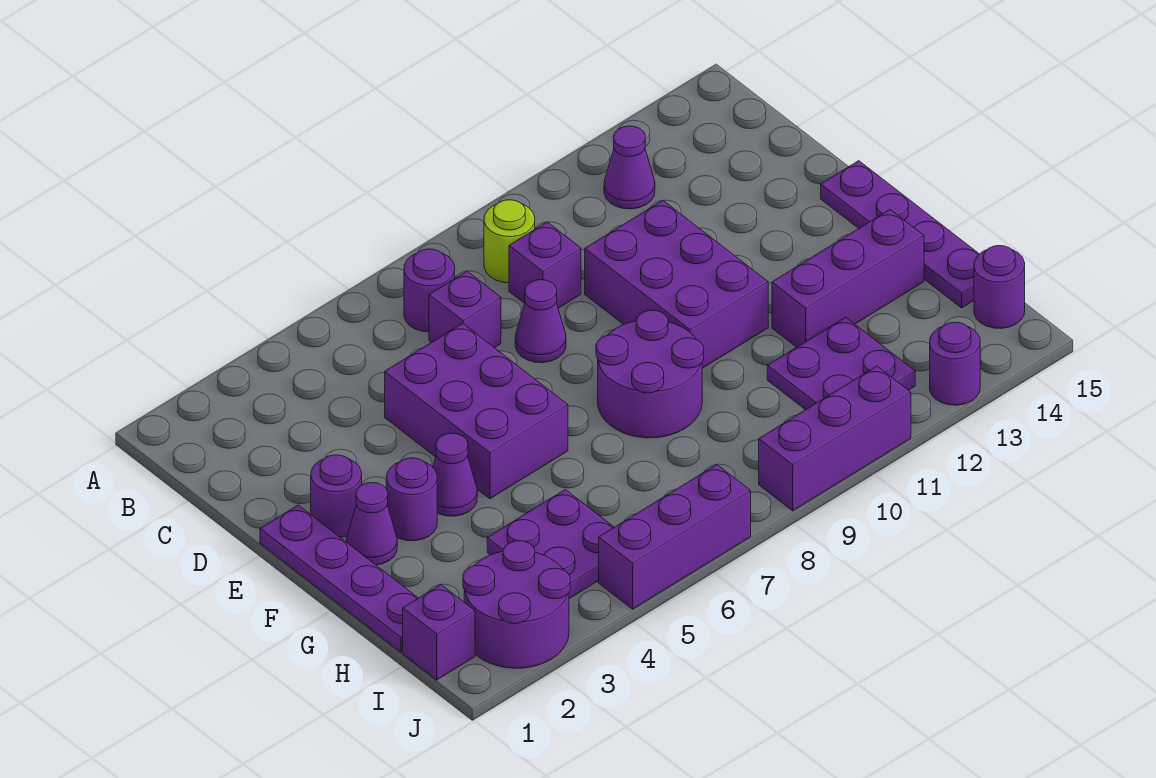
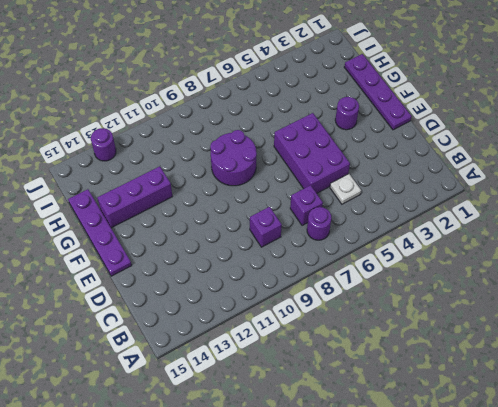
white 1x1 plate [330,174,361,204] -> none
none -> lime 1x1 round brick [484,200,535,283]
none -> purple 1x1 cone [604,126,655,209]
none -> purple 1x1 cone [515,280,566,363]

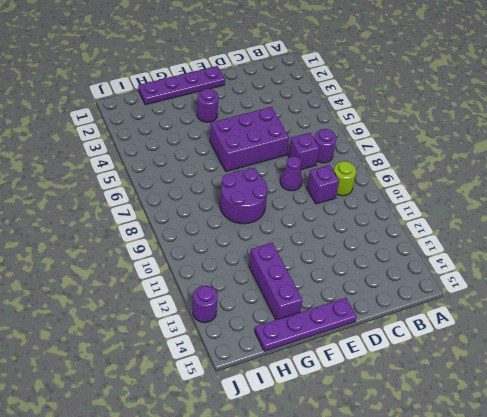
none -> purple 1x1 cone [604,126,655,209]
none -> purple 2x3 brick [585,201,768,368]
none -> purple 1x1 round brick [311,455,362,538]

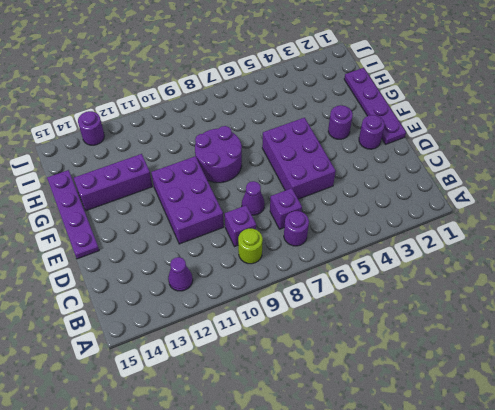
none -> purple 1x1 cone [346,482,397,565]
none -> purple 1x1 cone [433,433,477,516]
none -> purple 2x2 plate [487,490,614,599]

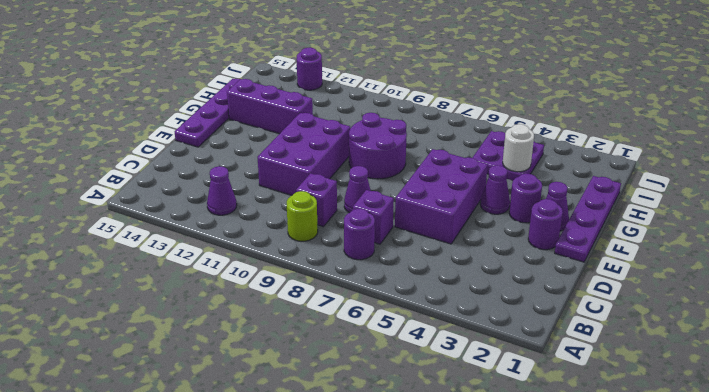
white 1x1 round brick [503,124,534,172] -> none
none -> purple 2x2 plate [767,317,915,410]
none -> purple 1x1 brick [403,585,475,680]
none -> purple 2x2 round brick [463,541,570,668]

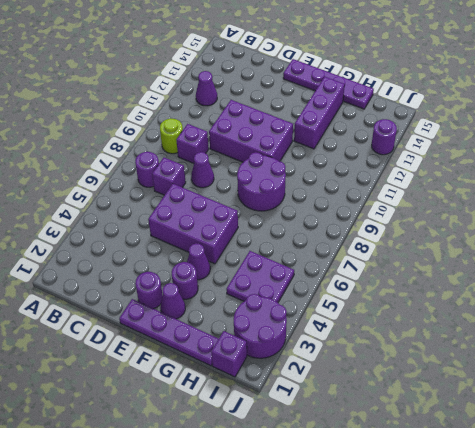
none -> purple 2x2 plate [767,317,915,410]
none -> purple 1x1 round brick [974,246,1025,328]
none -> purple 1x3 brick [599,465,751,609]

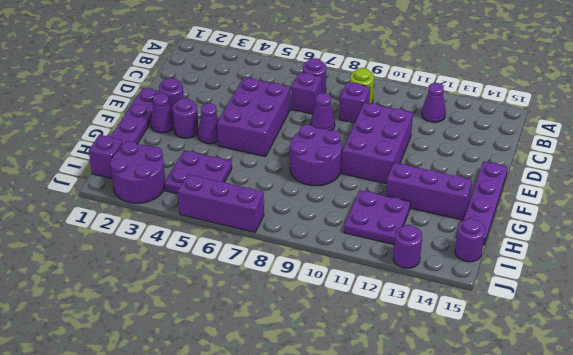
none -> purple 1x3 brick [759,366,911,511]

